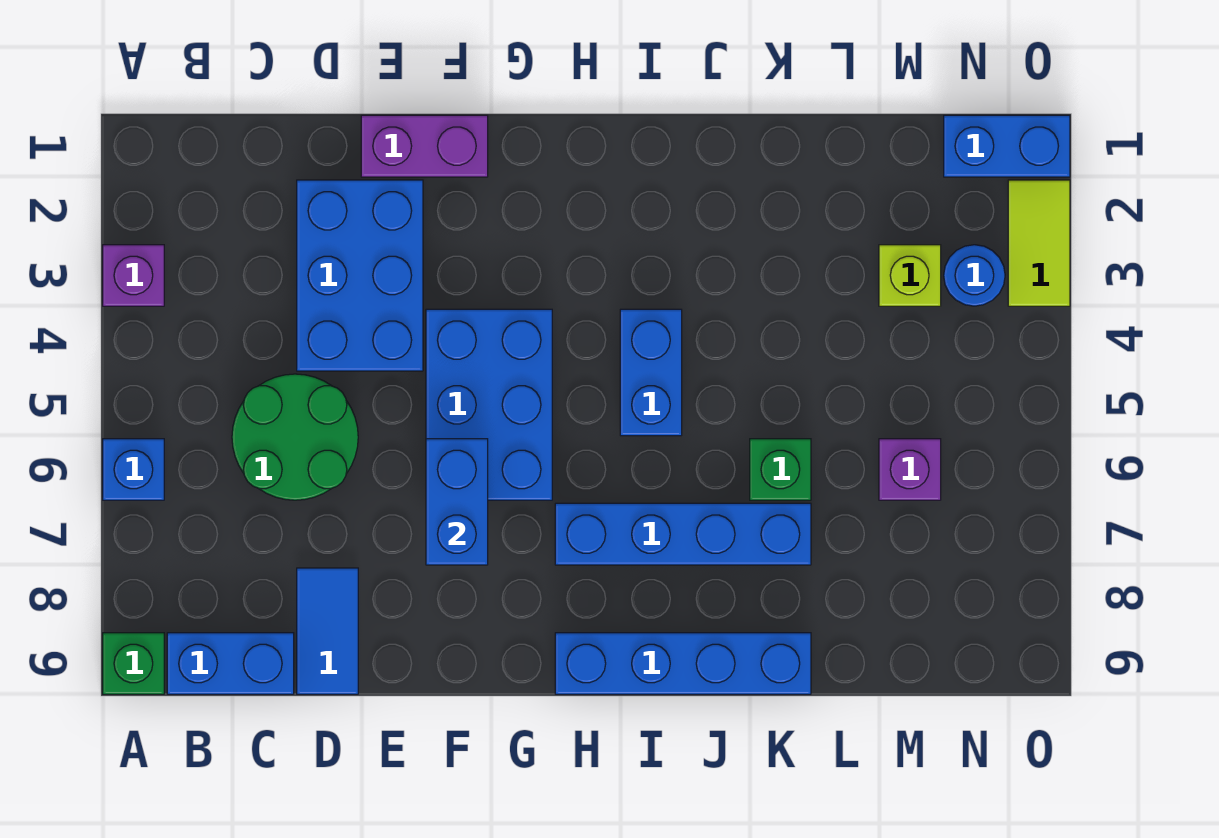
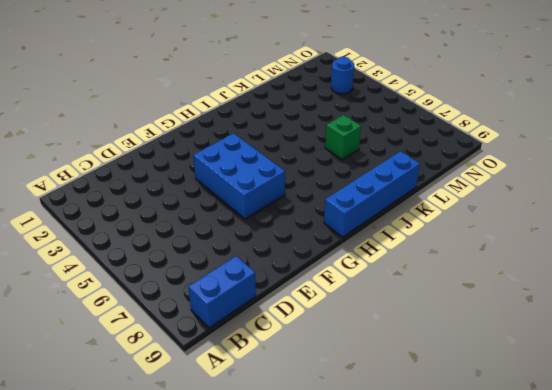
none -> purple 1x1 brick [103,245,164,306]
none -> blue 1x1 brick [103,439,164,500]
none -> green 1x1 brick [103,633,164,694]

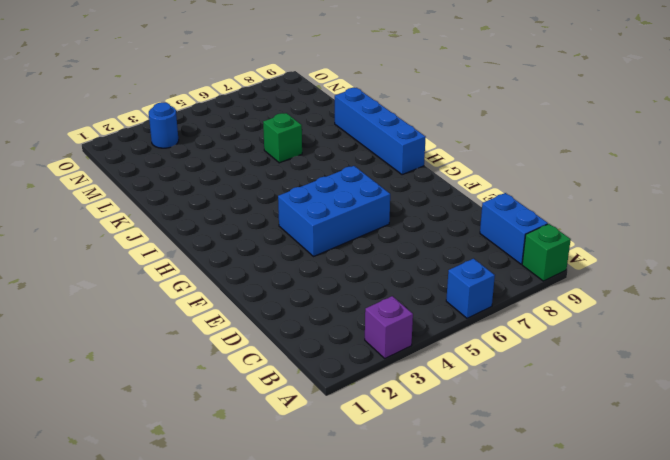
none -> green 2x2 round brick [232,374,358,500]
none -> blue 2x3 brick [297,180,423,371]
none -> blue 1x2 tile [297,568,358,694]

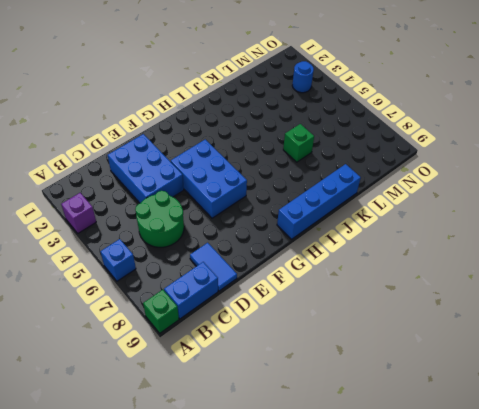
none -> purple 1x2 brick [361,115,488,177]
none -> blue 1x4 brick [555,503,811,565]
none -> blue 1x2 brick [620,309,682,436]

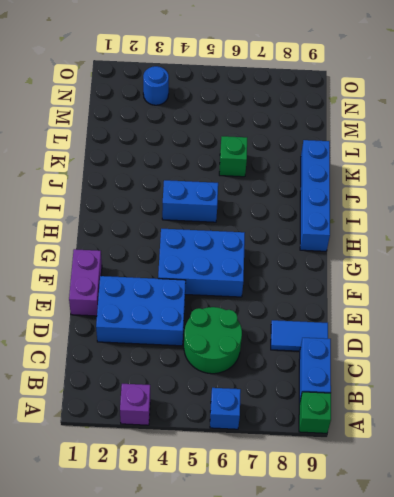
none -> blue 1x4 brick [555,503,811,565]
none -> lime 1x1 brick [879,245,941,306]
none -> purple 1x1 brick [879,439,941,500]

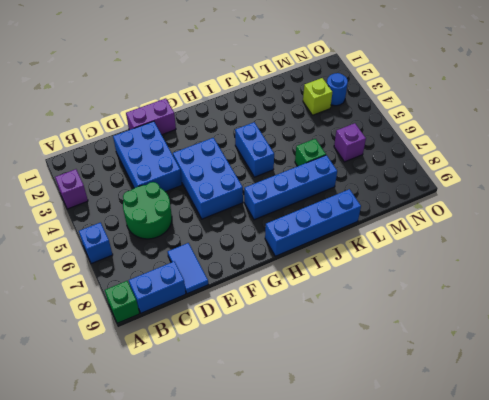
none -> blue 1x2 brick [944,115,1070,177]
none -> lime 1x2 tile [1008,180,1070,306]
none -> blue 1x2 brick [426,439,488,565]

